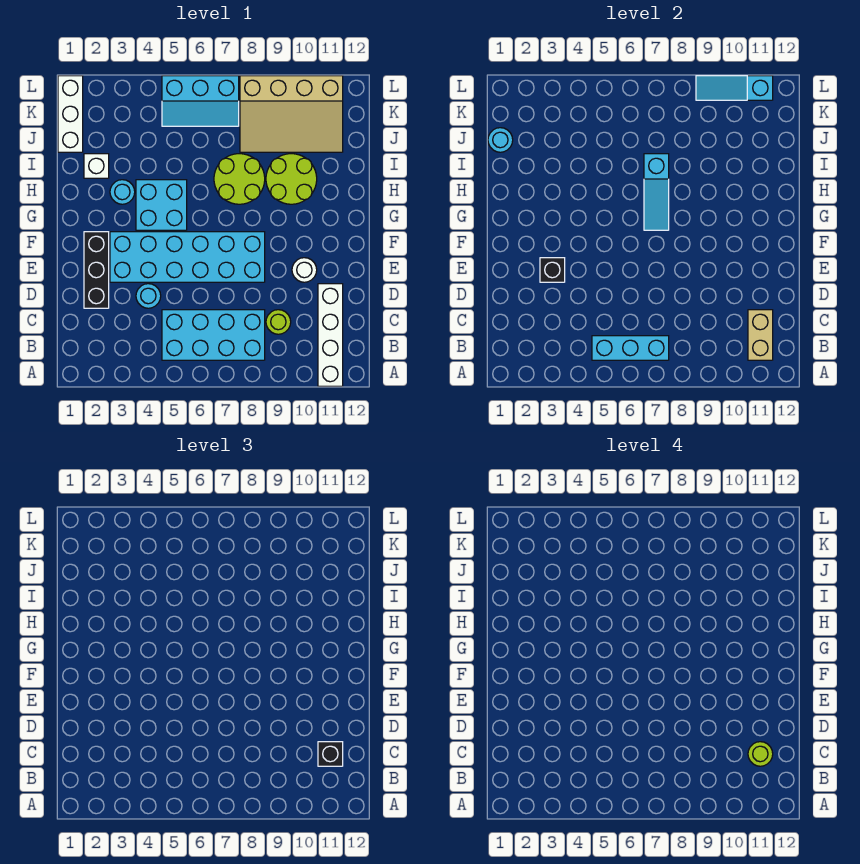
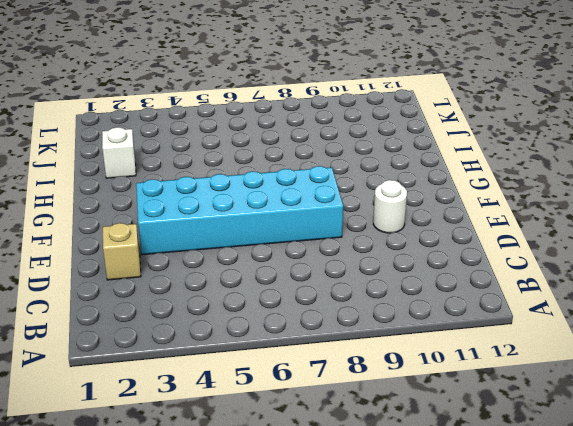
tan 1x1 brick [103,223,141,280] -> black 1x3 brick [84,232,109,308]
none -> white 1x4 brick [318,284,343,386]
none -> cyan 2x4 brick [162,310,265,360]
none -> lime 1x1 round brick [266,310,291,334]

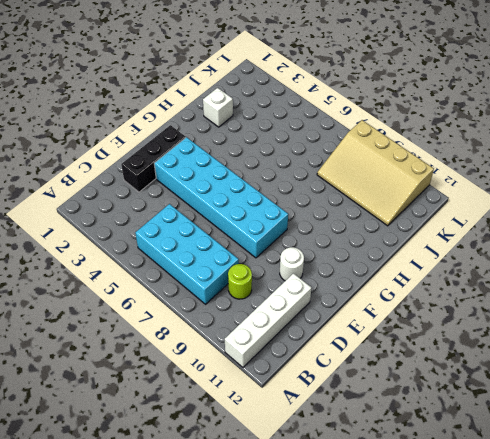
none -> cyan 1x1 round brick [136,284,161,308]
none -> cyan 2x2 brick [136,180,187,230]
none -> cyan 1x1 round brick [110,180,135,204]

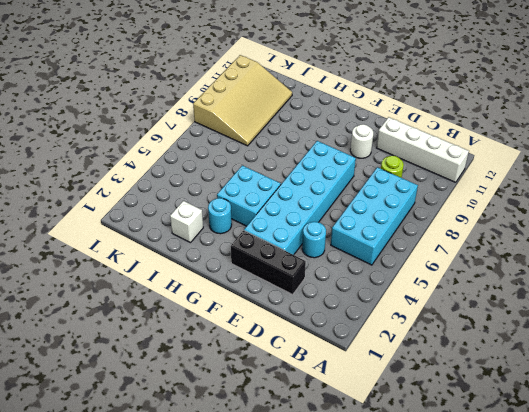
none -> lime 2x2 round brick [214,154,265,204]
none -> lime 2x2 round brick [266,154,317,204]
none -> white 1x3 brick [58,76,83,152]

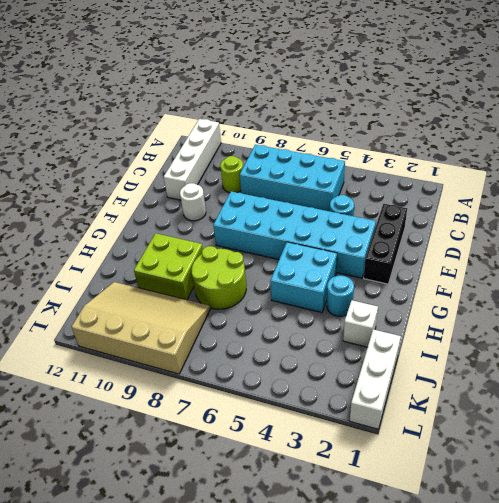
lime 2x2 brick [134,233,203,300] -> lime 2x2 round brick [266,154,317,204]
none -> cyan 2x3 slope [162,76,239,126]
none -> cyan 1x3 brick [592,336,669,360]
none -> tan 1x2 brick [748,310,773,360]

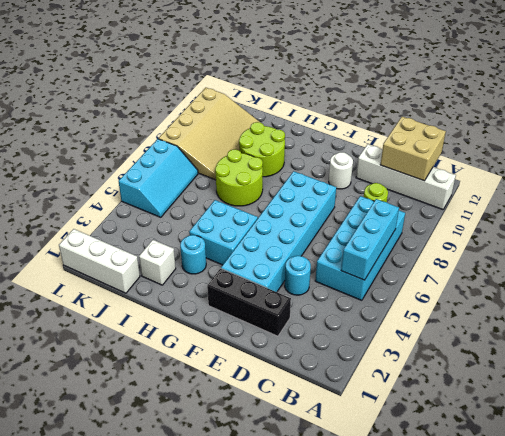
tan 2x2 brick [380,117,446,181] -> tan 1x2 brick [748,310,773,360]
none -> black 1x1 brick [540,258,565,282]
none -> cyan 1x3 slope [644,154,669,230]
none -> cyan 1x1 round brick [488,128,513,152]

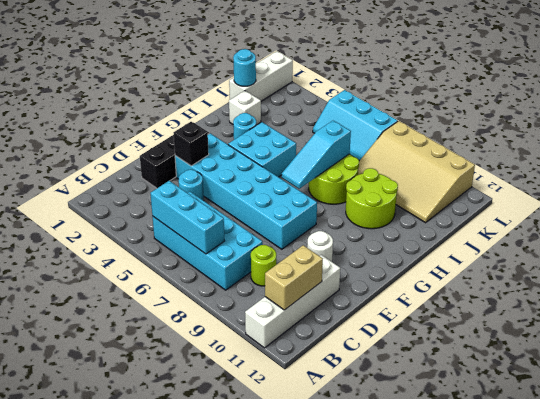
none -> cyan 1x3 slope [696,76,773,100]
none -> black 1x1 brick [318,742,343,766]
none -> lime 1x1 round brick [748,742,773,766]

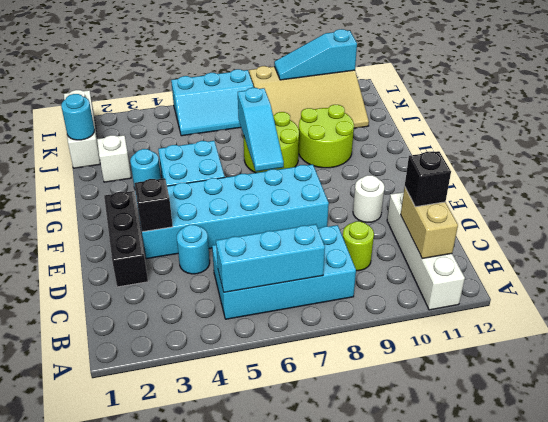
none -> lime 1x1 round brick [748,742,773,766]

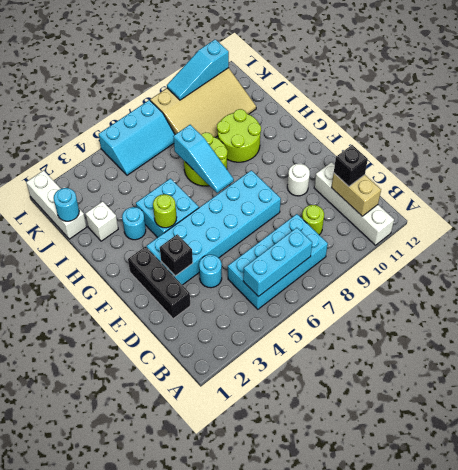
lime 1x1 round brick [153,194,177,228] -> lime 1x1 round brick moved to [748,742,773,766]

